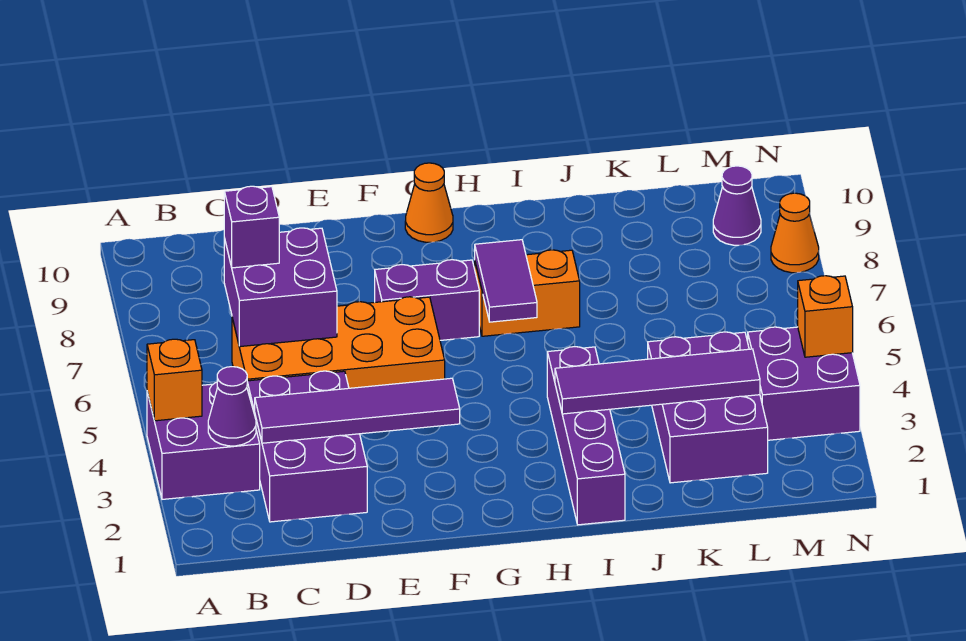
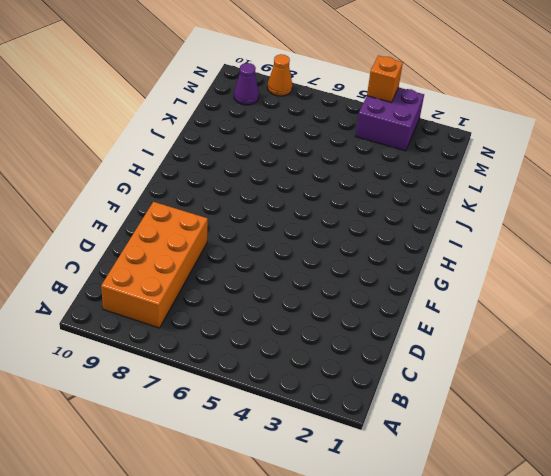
orange 2x4 brick [101,202,208,328] -> orange 2x4 brick moved to [232,297,445,388]
none -> purple 2x2 brick [147,382,260,499]
none -> purple 2x3 brick [247,371,367,522]
none -> purple 1x2 brick [375,260,479,340]

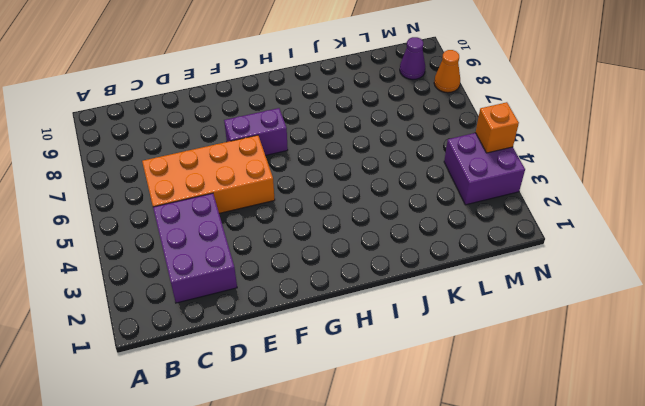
none -> purple 2x2 brick [147,382,260,499]
none -> orange 1x1 cone [405,163,453,242]
none -> orange 1x2 brick [475,250,580,336]

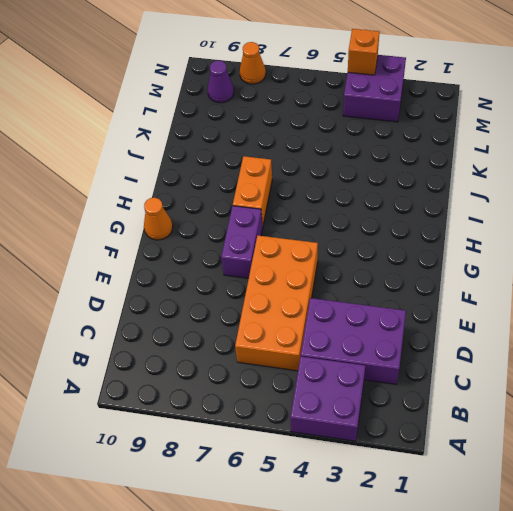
none -> purple 1x4 brick [547,347,625,525]
none -> purple 2x3 brick [648,332,768,483]
none -> orange 1x1 brick [147,339,202,421]

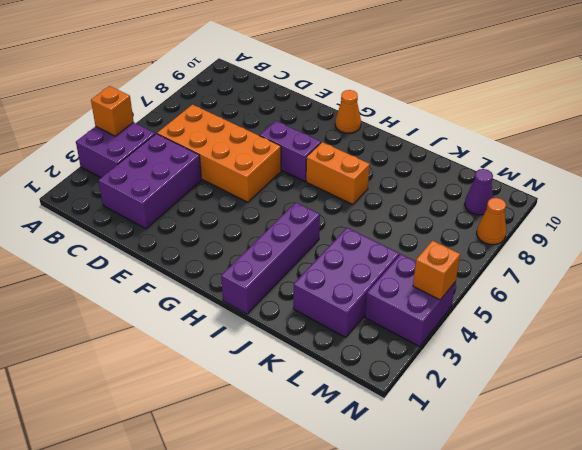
none -> purple 1x1 cone [208,367,256,446]
none -> purple 1x4 tile [255,378,460,443]
none -> purple 2x2 brick [224,228,337,347]

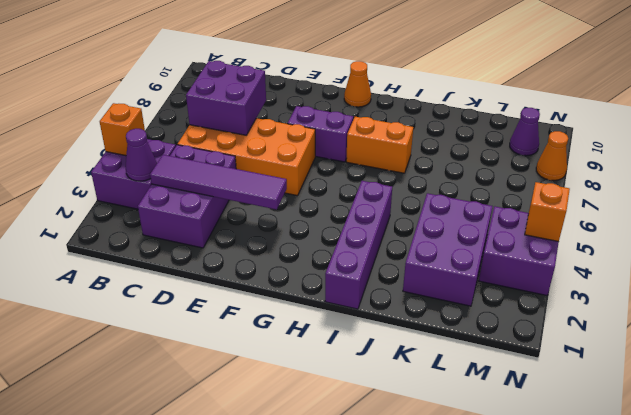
none -> purple 1x2 tile [475,240,537,322]
none -> purple 1x4 tile [555,349,760,414]
none -> purple 1x1 brick [224,186,279,268]

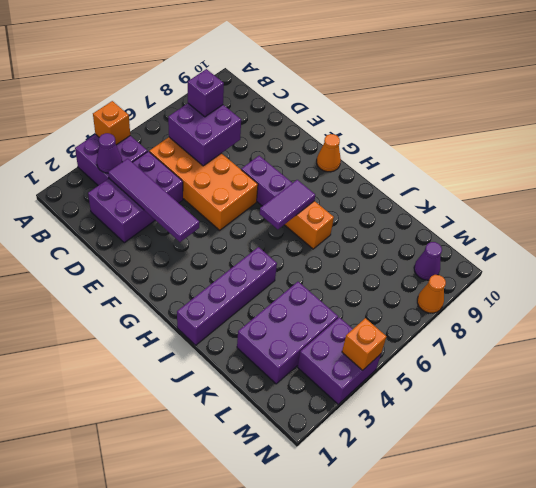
none -> purple 1x4 tile [555,349,760,414]

